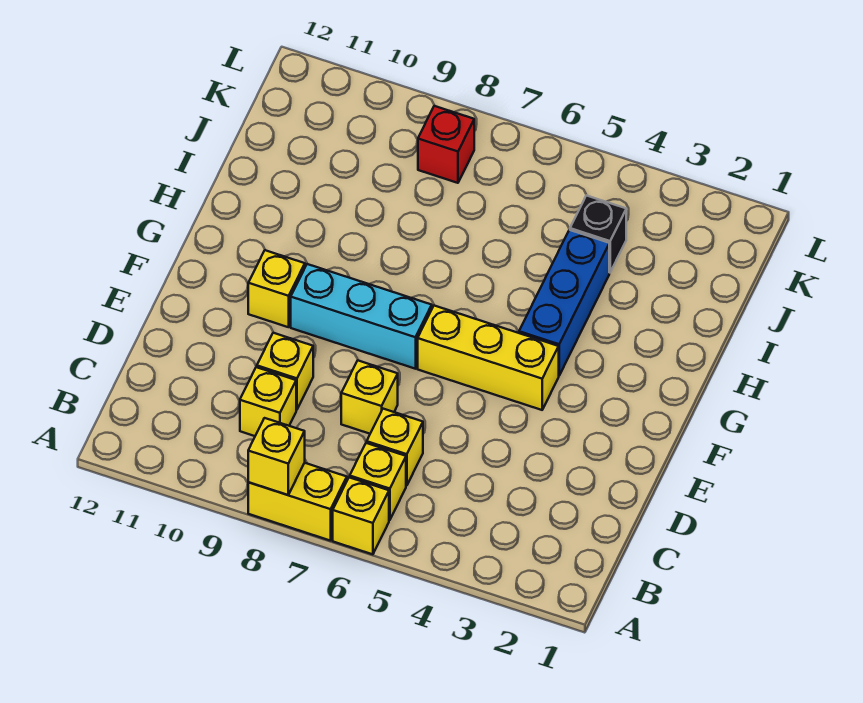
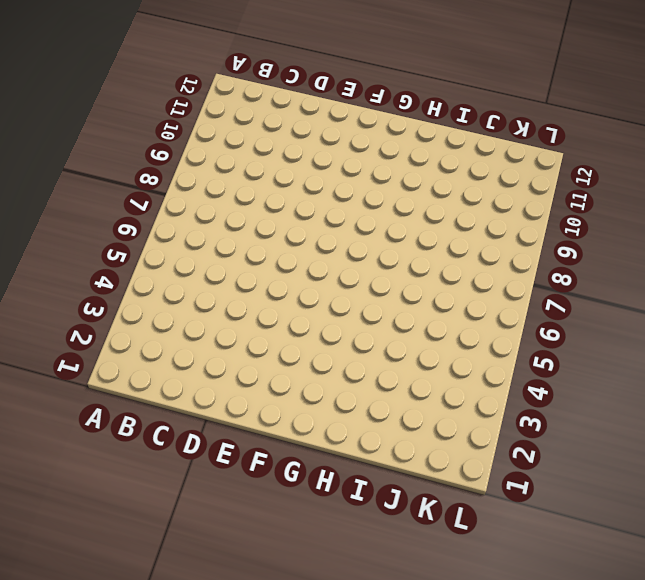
none -> yellow 1x1 brick [333,477,389,554]
none -> yellow 1x2 brick [248,463,347,541]
none -> yellow 1x1 brick [350,443,406,520]

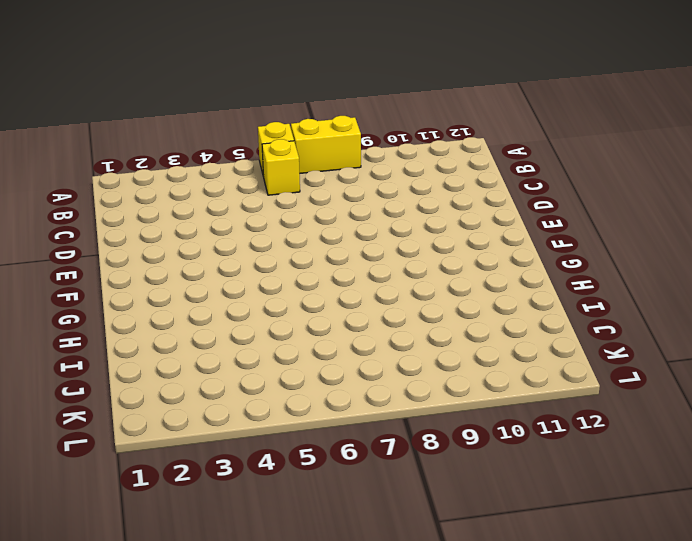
none -> yellow 1x1 brick [367,409,423,486]
none -> yellow 1x1 brick [240,367,296,436]
none -> yellow 1x1 brick [341,360,398,434]

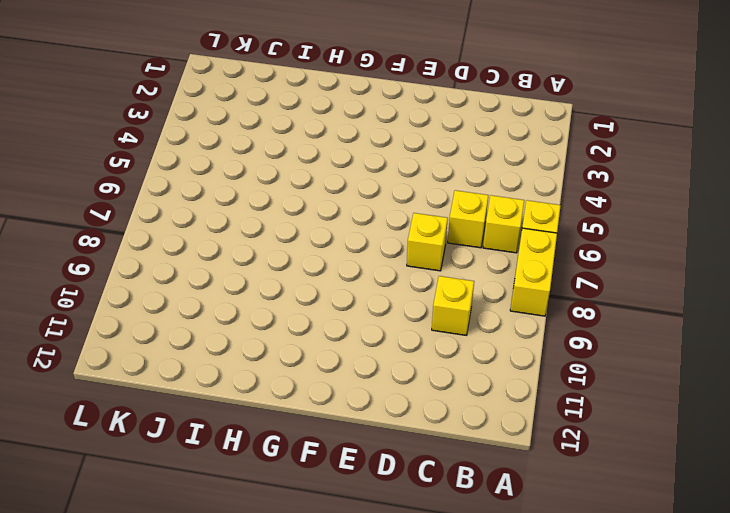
none -> yellow 1x1 brick [257,333,313,410]
none -> yellow 1x3 brick [418,306,559,410]
none -> cyan 1x3 brick [291,264,432,369]

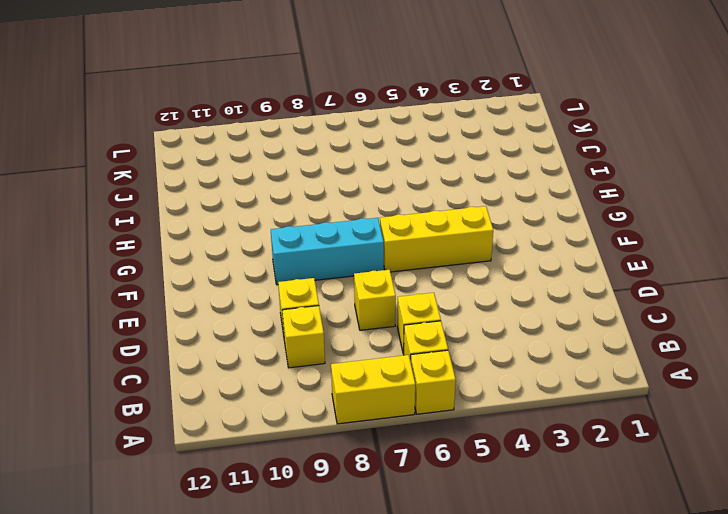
none -> yellow 1x1 brick [248,250,305,327]
none -> blue 1x3 brick [519,230,609,375]
none -> black 1x1 brick [570,195,626,273]

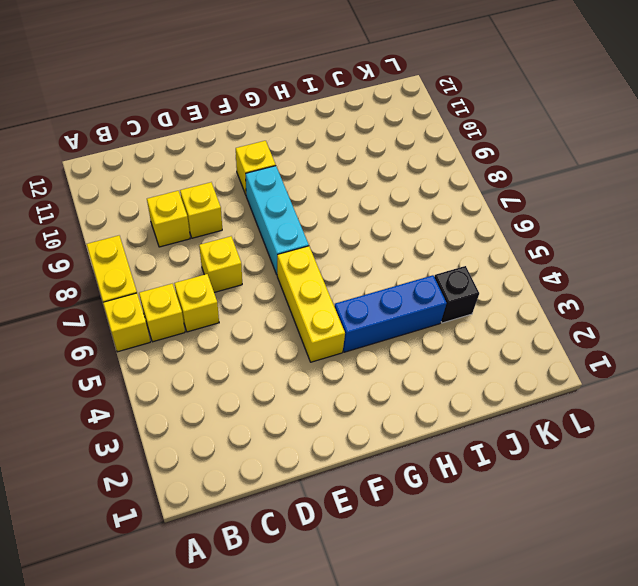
none -> red 1x1 brick [418,106,474,183]
none -> yellow 1x1 brick [248,418,305,495]

